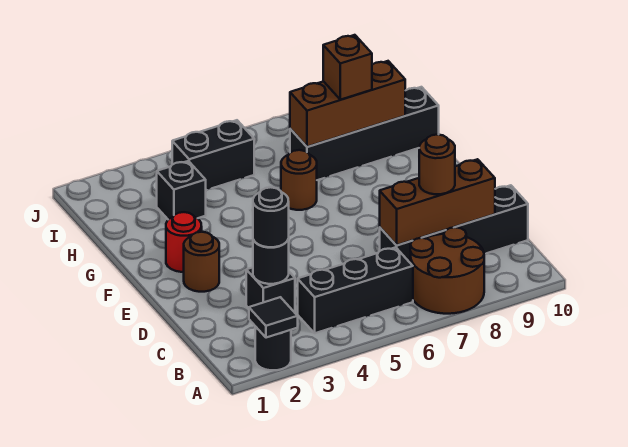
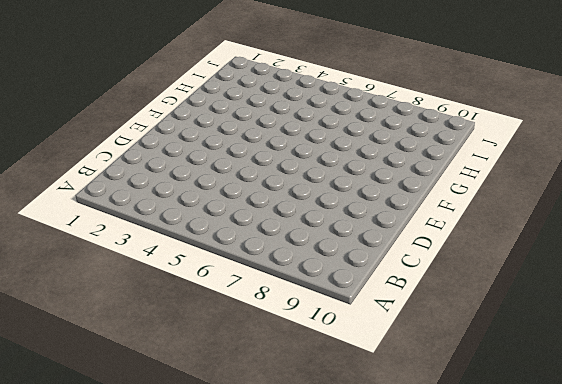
none -> black 1x1 round brick [255,326,291,370]
none -> brown 2x2 round brick [410,227,484,314]
none -> black 1x3 brick [298,247,413,333]

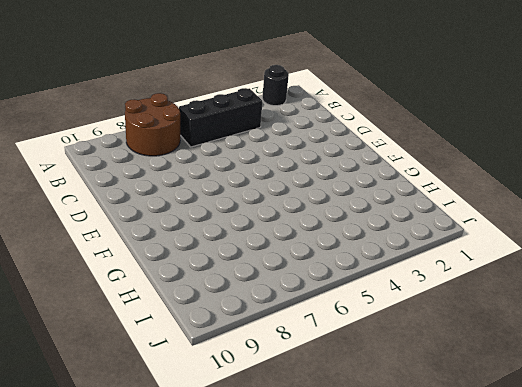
none -> black 1x1 brick [246,267,295,312]
none -> black 1x4 brick [380,185,528,262]
none -> brown 1x1 round brick [184,232,219,292]

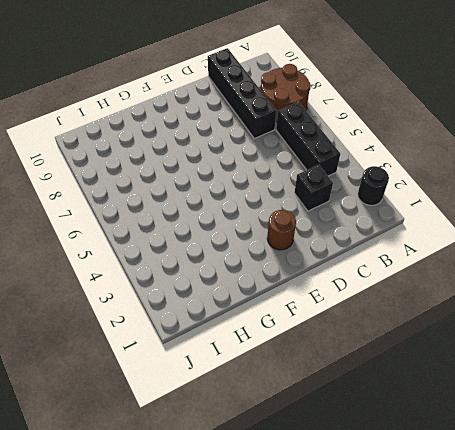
none -> red 1x1 round brick [166,212,202,272]
none -> brown 1x1 round brick [281,150,317,210]
none -> black 1x1 brick [157,161,206,220]

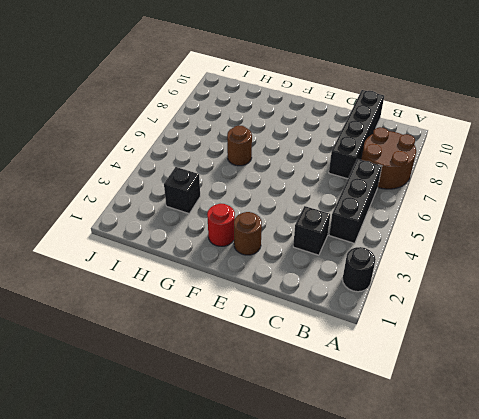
none -> black 1x4 brick [290,87,439,180]
none -> black 1x2 brick [172,120,254,190]
none -> black 1x1 tile [249,297,298,338]

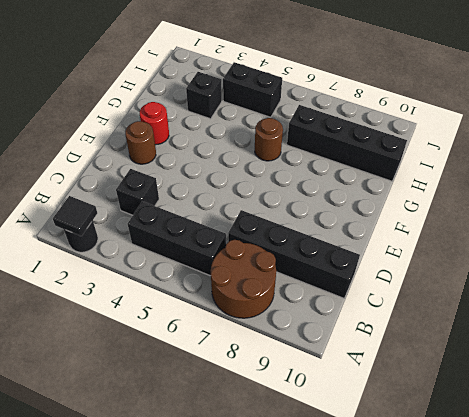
none -> black 1x1 round brick [253,239,289,284]
none -> brown 1x3 brick [380,159,495,245]
none -> brown 1x3 brick [290,61,405,147]

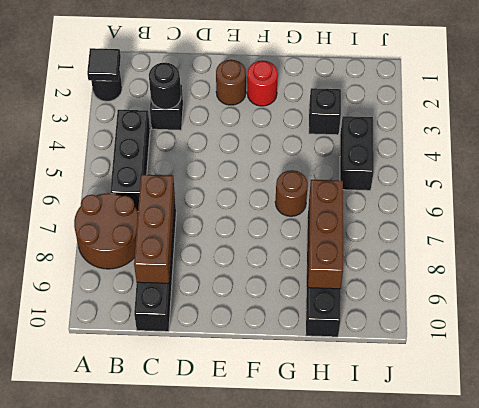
none -> black 1x1 round brick [253,187,289,247]
none -> brown 1x1 round brick [419,135,455,194]
none -> brown 1x1 brick [323,35,372,100]

